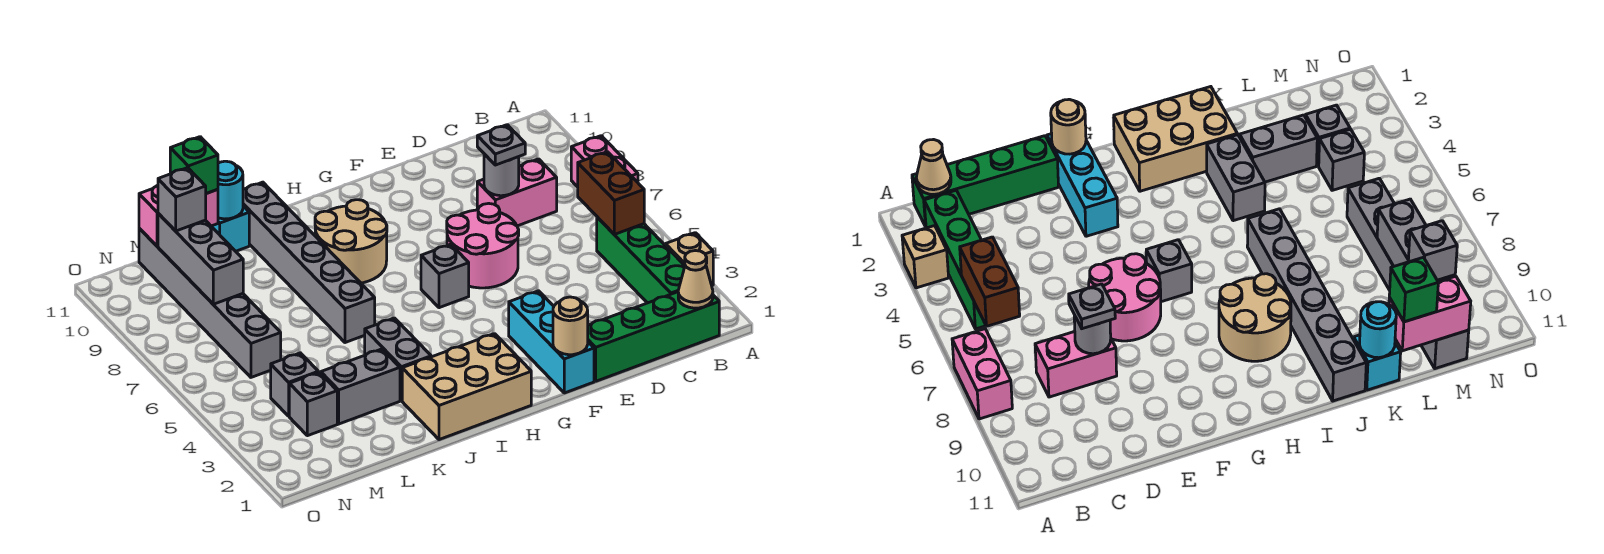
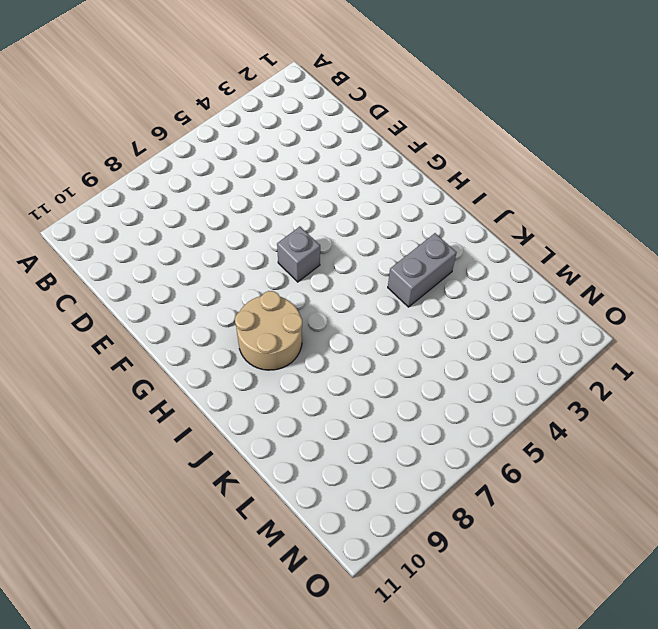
none -> tan 1x1 brick [665,233,713,285]
none -> pink 1x2 brick [571,136,638,187]
none -> green 1x4 brick [588,292,719,381]

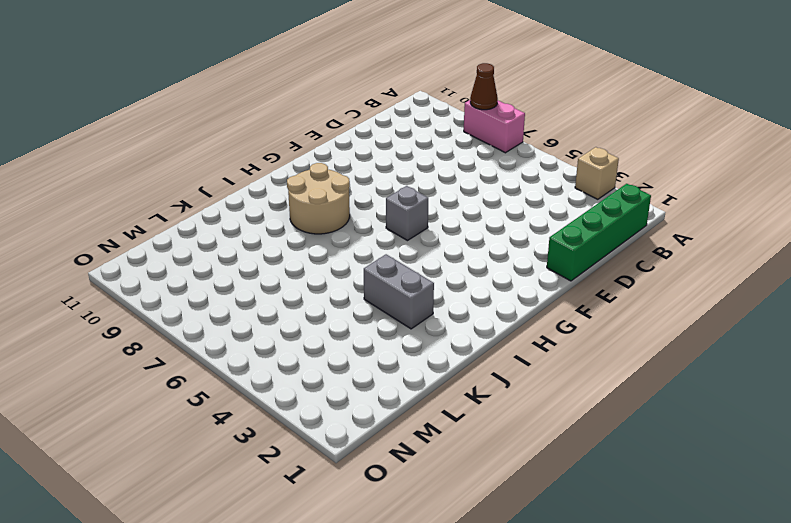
brown 1x1 cone [470,63,498,110] -> none
none -> green 1x4 brick [597,217,685,303]
none -> pink 1x2 brick [477,159,557,226]
none -> pink 2x2 round brick [447,203,519,288]

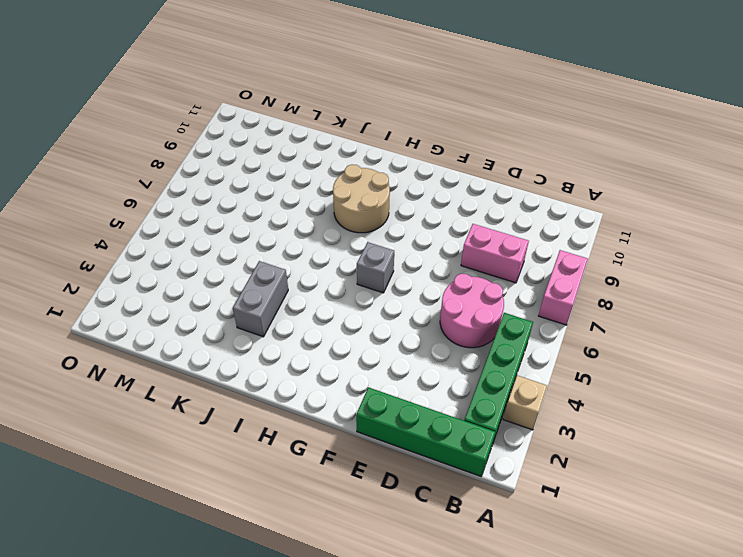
pink 2x2 round brick [440,274,504,348] -> pink 2x2 round brick moved to [447,203,519,288]
none -> cyan 1x3 brick [509,291,594,393]
none -> tan 2x3 brick [402,334,531,440]
none -> grey 1x6 brick [243,182,375,343]

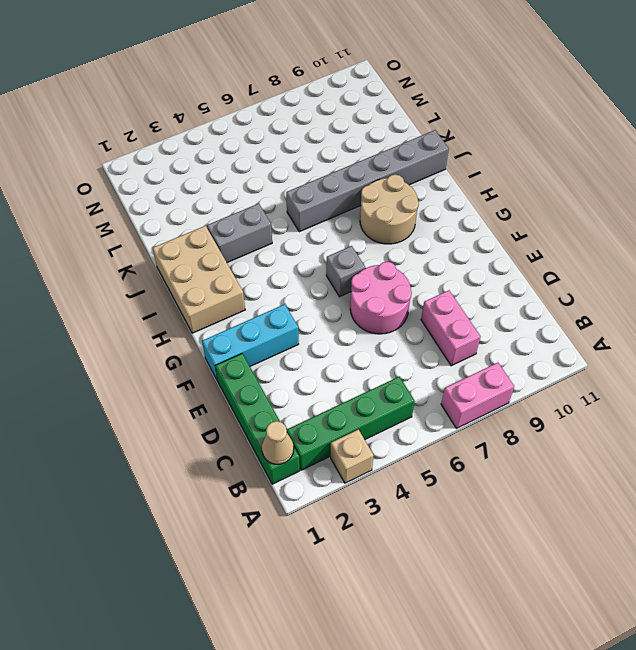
none -> grey 1x2 brick [321,349,400,424]
none -> cyan 1x1 brick [211,206,249,251]
none -> grey 1x1 brick [289,372,337,436]

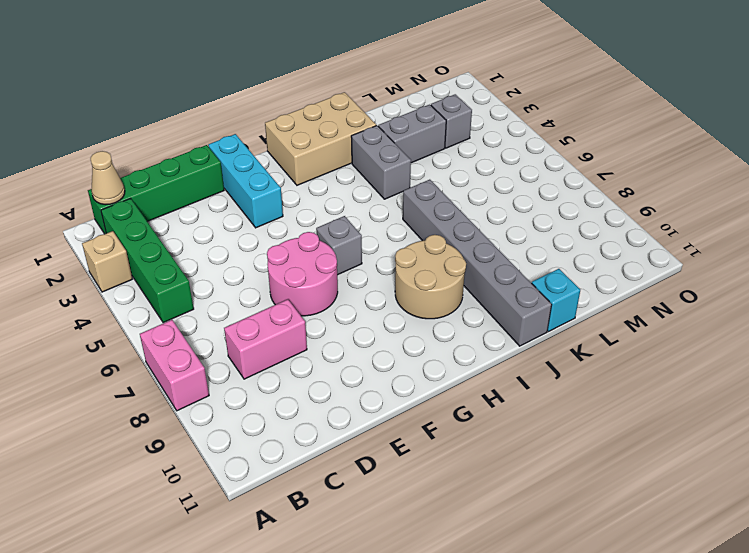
none -> grey 1x1 brick [270,353,318,416]
none -> grey 1x6 brick [139,228,281,377]
none -> brown 1x2 brick [578,152,644,234]

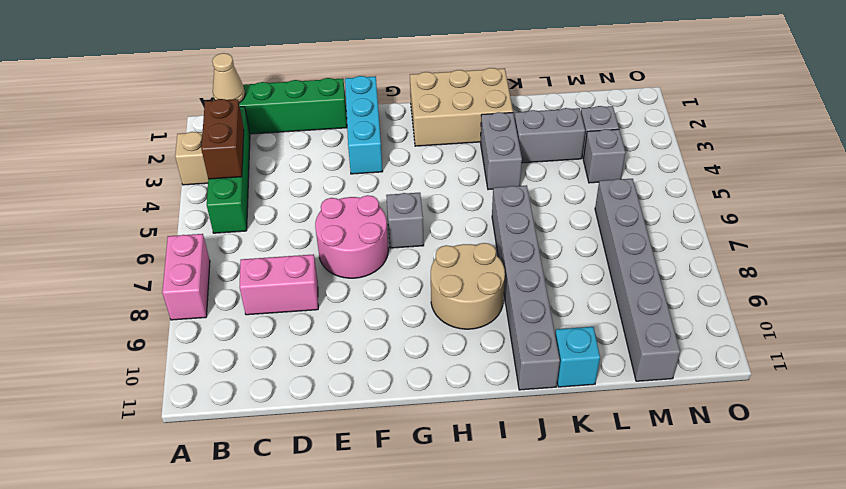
brown 1x2 brick [201,99,244,179] -> brown 1x2 brick moved to [578,152,644,234]
none -> grey 1x1 round brick [484,154,519,196]
none -> tan 1x1 round brick [553,297,588,355]
none -> cyan 1x1 round brick [218,161,243,219]

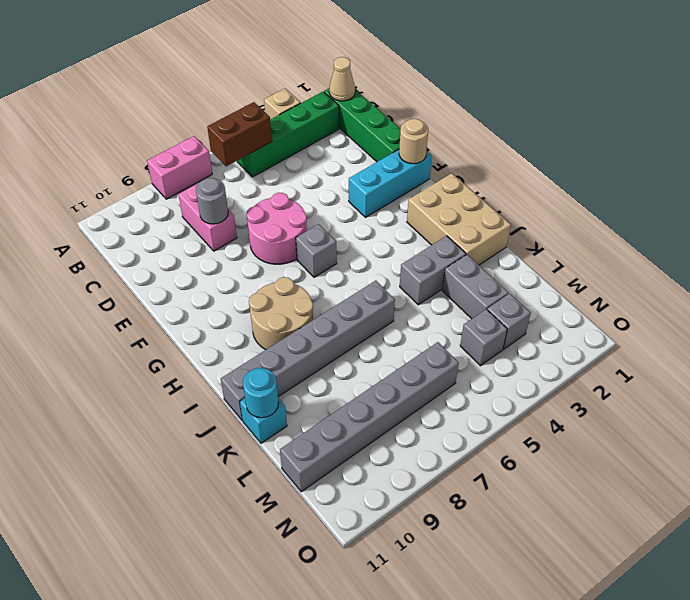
none -> pink 1x2 brick [139,185,218,246]
none -> grey 1x3 brick [158,213,243,304]
none -> grey 1x1 plate [477,125,525,165]

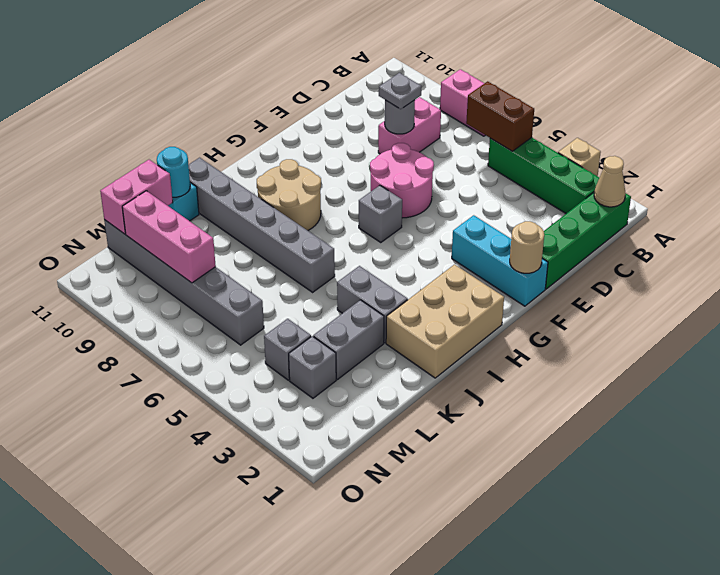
pink 1x3 brick [122,191,216,283] -> grey 1x3 brick [158,213,243,304]
none -> green 1x1 brick [170,137,218,194]
none -> grey 1x1 brick [158,168,206,231]

